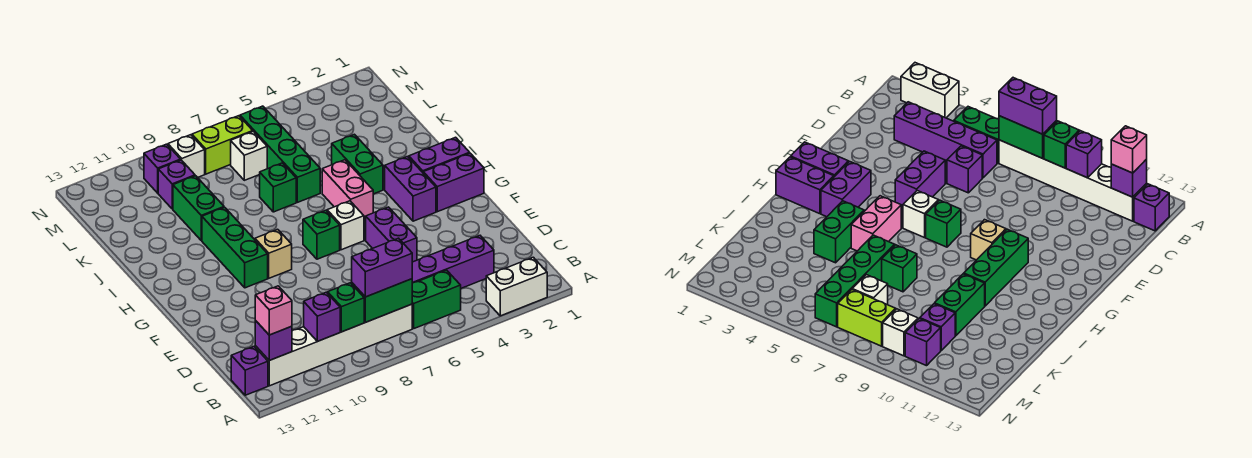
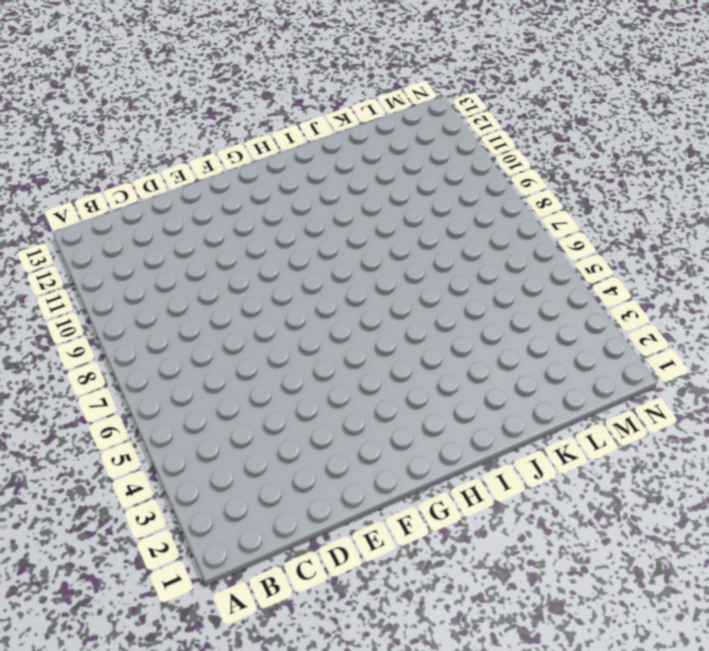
none -> white 1x2 brick [486,257,547,316]
none -> green 1x2 brick [412,270,461,328]
none -> white 1x6 brick [255,304,412,386]
none -> purple 1x1 brick [231,347,268,395]

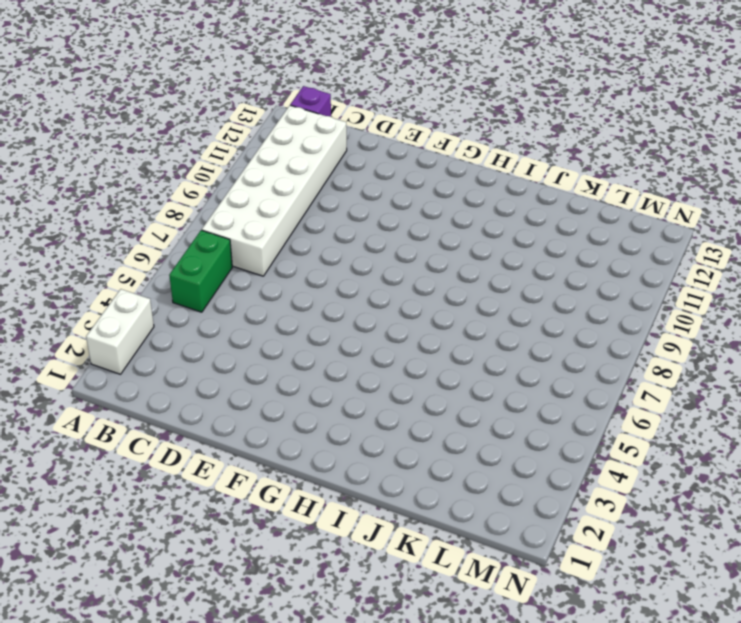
white 2x6 brick [202,105,347,276] -> white 1x6 brick [255,304,412,386]
none -> purple 1x4 brick [412,236,494,288]
none -> purple 1x1 brick [947,146,982,193]
none -> purple 1x2 brick [366,207,417,262]
none -> purple 1x2 brick [423,153,484,212]

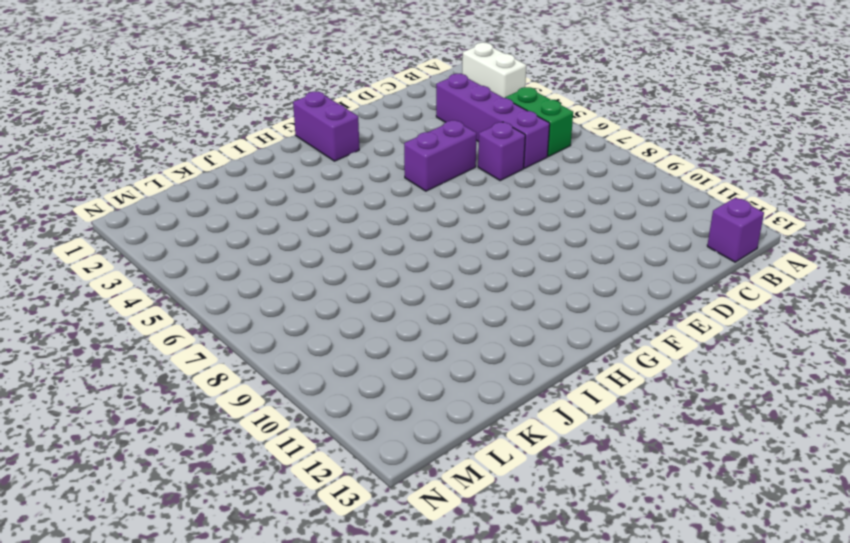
none -> white 1x6 brick [255,304,412,386]
none -> purple 1x2 brick [385,157,436,221]
none -> white 1x1 brick [327,201,364,250]
none -> green 1x1 brick [303,210,340,259]

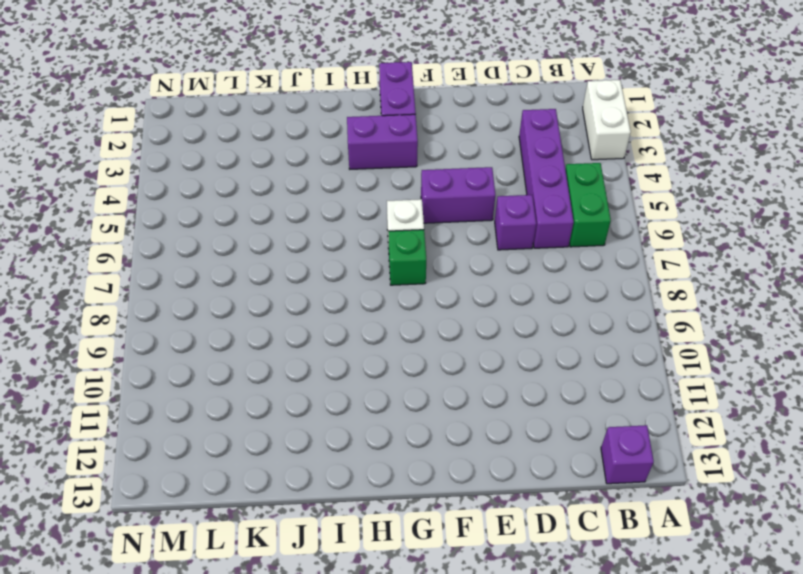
none -> white 1x6 brick [255,304,412,386]
none -> tan 1x1 brick [255,229,292,278]
none -> green 1x3 brick [202,207,268,288]
none -> purple 1x2 brick [409,137,469,172]

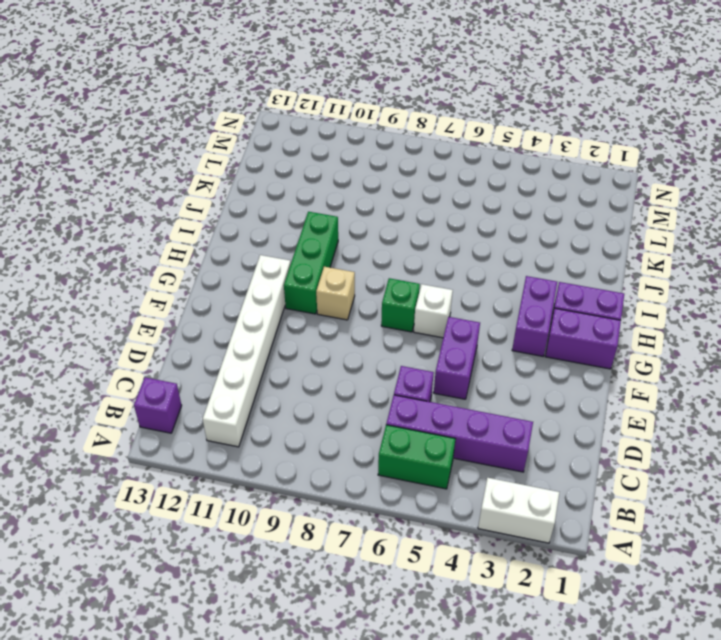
white 1x6 brick [203,255,291,447] -> white 1x6 brick turned to [255,304,412,386]
none -> pink 1x2 brick [322,160,373,219]
none -> green 1x2 brick [332,134,383,194]
none -> green 1x4 brick [240,106,320,202]
none -> green 1x1 brick [260,163,296,212]

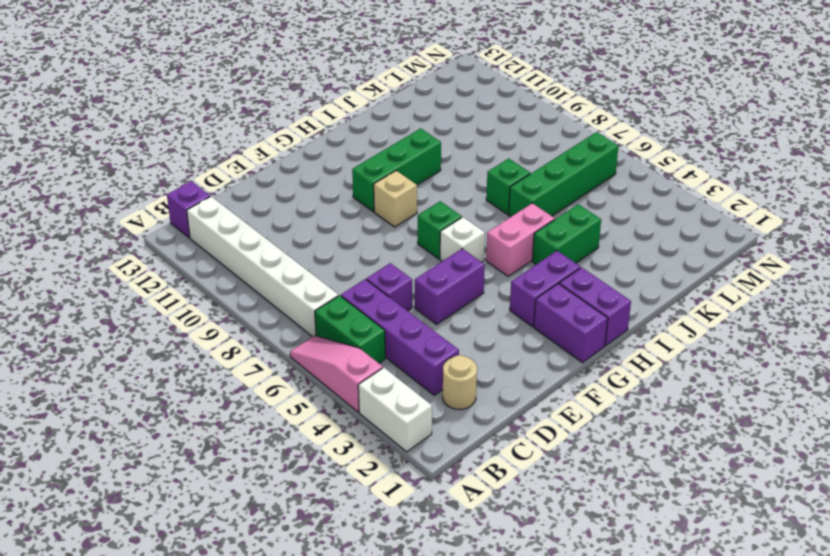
pink 1x3 slope [290,336,383,412] -> none
tan 1x1 round brick [443,355,477,410] -> none
none -> green 1x2 brick [173,176,224,240]
none -> white 1x1 brick [231,131,267,180]
none -> purple 1x1 brick [158,160,195,209]
none -> lime 1x2 brick [192,116,253,174]

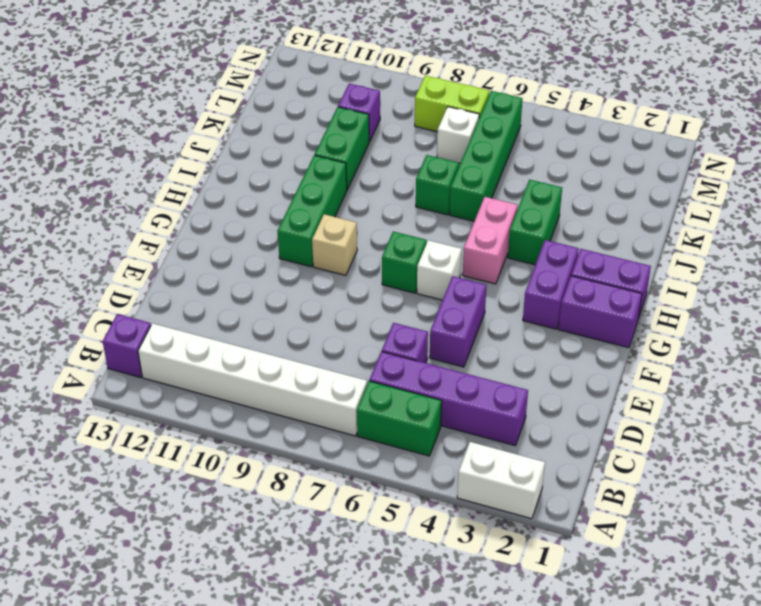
none -> white 1x1 brick [168,135,205,178]
none -> purple 1x1 brick [144,144,181,193]
none -> green 1x2 brick [352,279,412,322]
none -> green 1x1 brick [328,283,364,332]

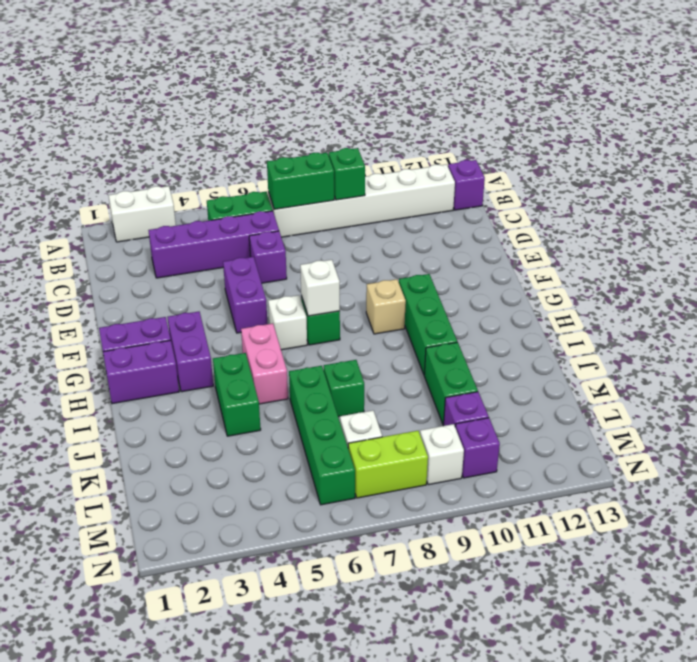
white 1x1 brick [300,260,340,316] -> none
none -> purple 1x1 brick [304,292,340,341]
none -> purple 1x1 brick [255,320,292,360]
none -> purple 1x2 brick [352,238,412,297]
none -> pink 1x1 brick [255,286,292,335]

